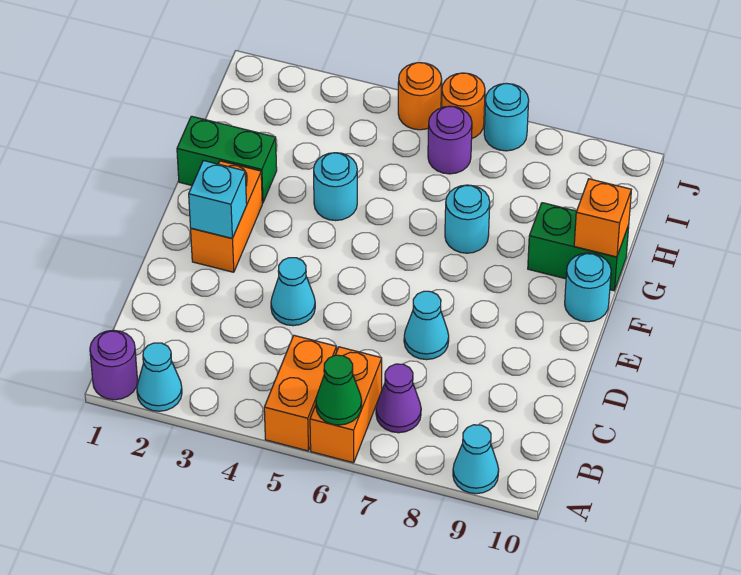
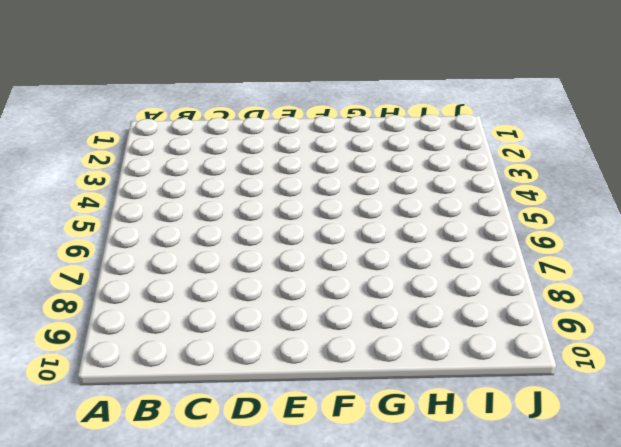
none -> purple 1x1 round brick [90,330,138,400]
none -> cyan 1x1 cone [137,343,182,411]
none -> orange 1x2 brick [264,335,337,451]

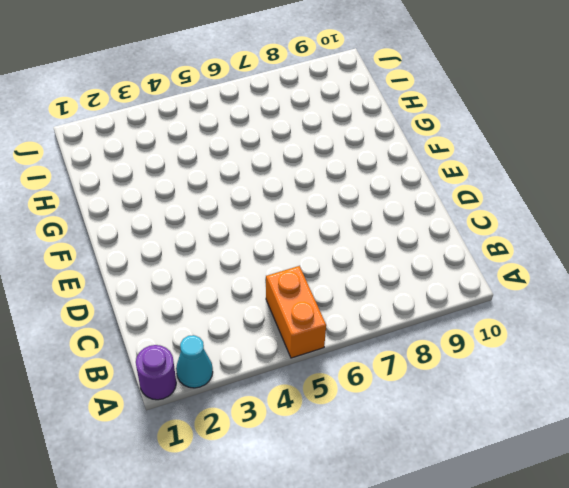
none -> orange 1x2 brick [310,347,382,463]
none -> cyan 1x1 cone [453,425,499,494]
none -> purple 1x1 cone [376,364,421,433]

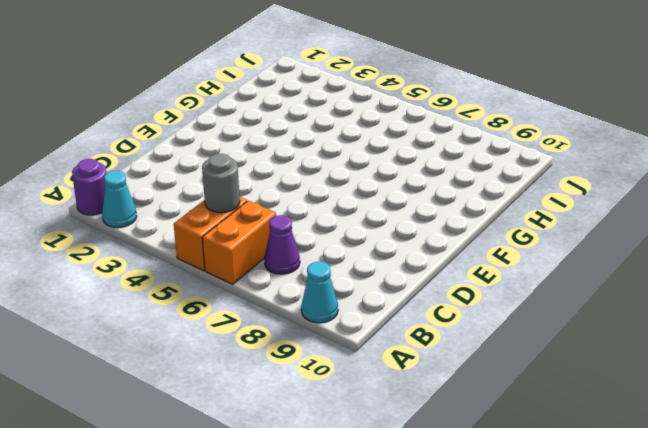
grey 1x1 round brick [202,154,240,213] -> none
none -> cyan 1x1 cone [271,258,315,326]
none -> cyan 1x1 cone [404,291,449,360]
none -> orange 1x2 brick [191,161,262,272]

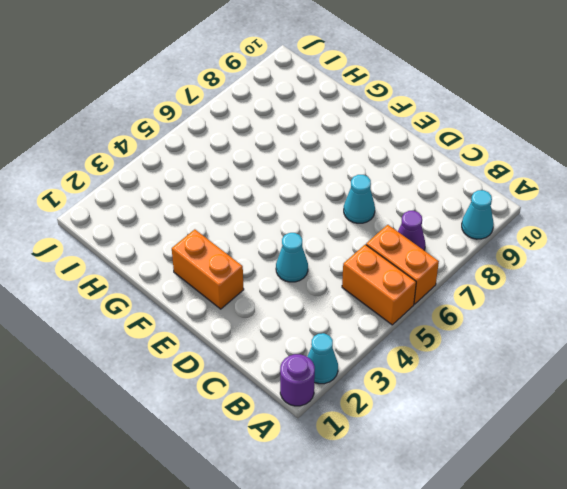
none -> cyan 1x1 round brick [565,253,611,322]
none -> green 1x2 brick [177,116,277,203]
none -> cyan 1x1 round brick [314,153,357,221]

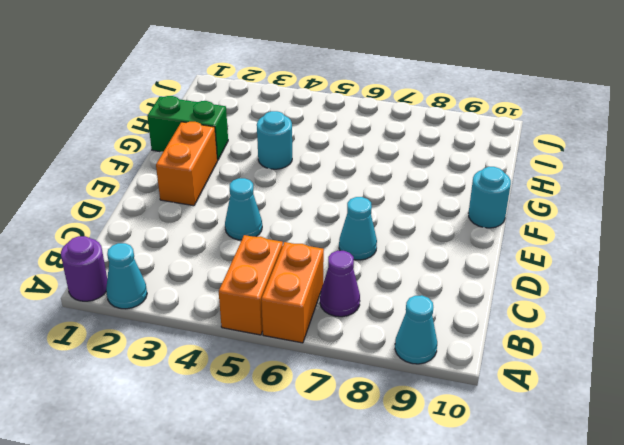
none -> cyan 1x1 round brick [445,185,490,253]
none -> green 1x2 brick [528,203,629,291]
none -> purple 1x1 round brick [428,106,472,174]

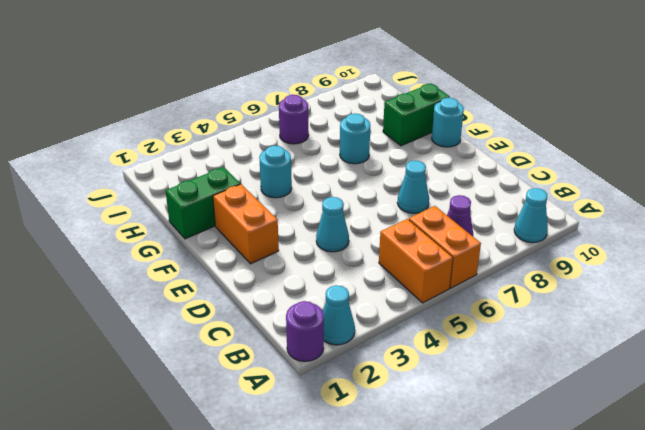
none -> orange 1x1 round brick [398,63,442,130]
none -> orange 1x1 round brick [441,73,485,138]
none -> cyan 1x1 round brick [484,83,529,151]

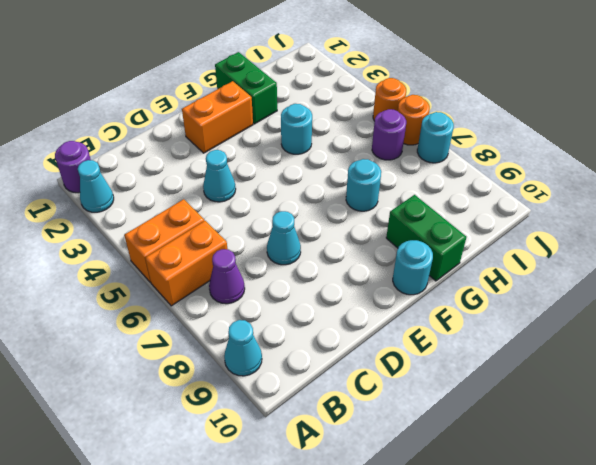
none -> green 1x1 cone [316,355,362,425]
none -> cyan 1x1 brick [189,161,247,238]
none -> orange 1x1 brick [574,179,631,257]

